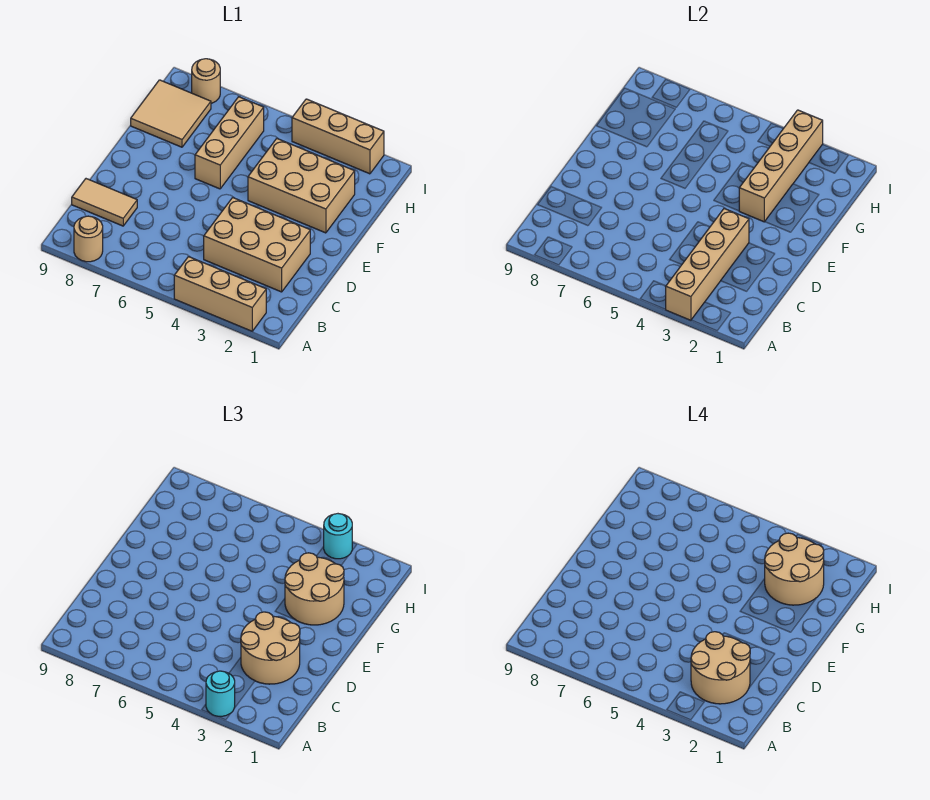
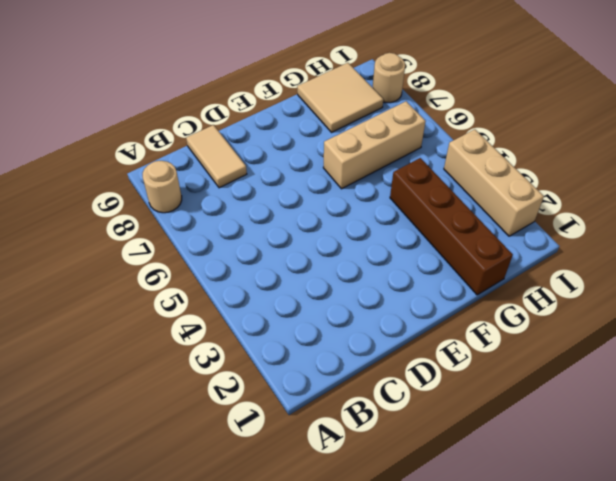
brown 1x4 brick [390,158,513,295] -> tan 2x3 brick [248,139,355,233]
none -> tan 1x3 brick [174,257,266,331]
none -> tan 2x3 brick [204,198,310,292]
none -> tan 1x4 brick [665,209,749,320]

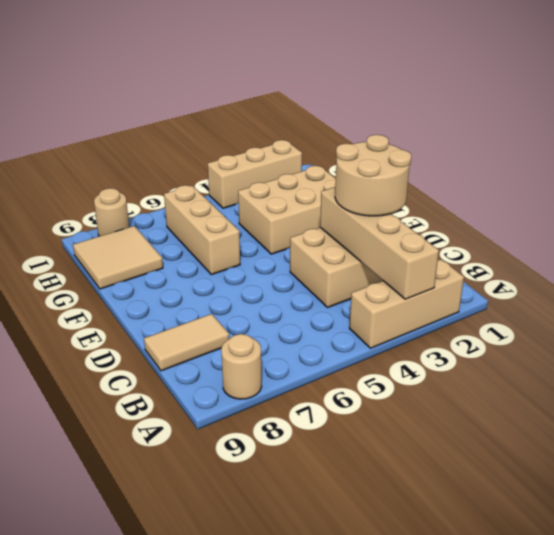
none -> tan 1x4 brick [739,110,823,222]
none -> cyan 1x1 round brick [206,671,235,716]
none -> tan 2x2 round brick [285,553,344,625]

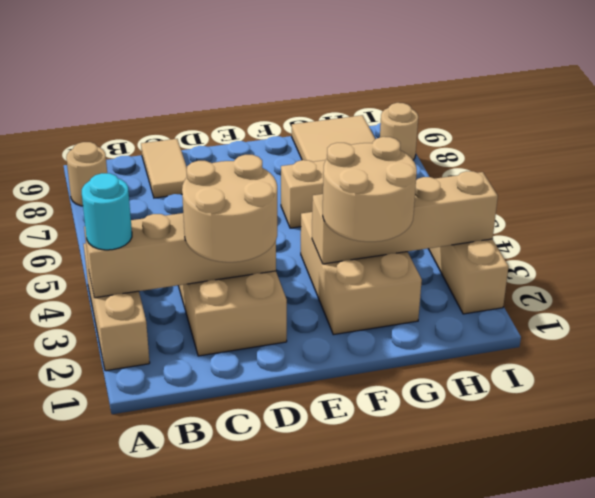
none -> cyan 1x1 round brick [324,514,352,559]
none -> tan 2x2 round brick [691,632,750,704]
none -> tan 2x2 round brick [765,533,824,605]

